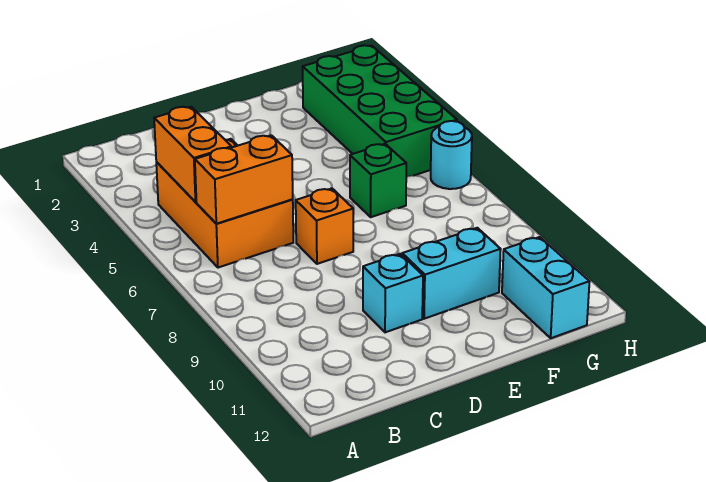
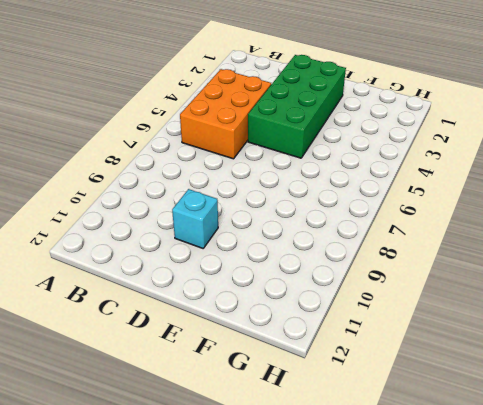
green 2x4 brick [248,55,346,158] -> green 2x4 brick moved to [303,45,457,177]
none -> orange 1x1 brick [296,189,353,264]
none -> cyan 1x2 brick [402,228,501,319]

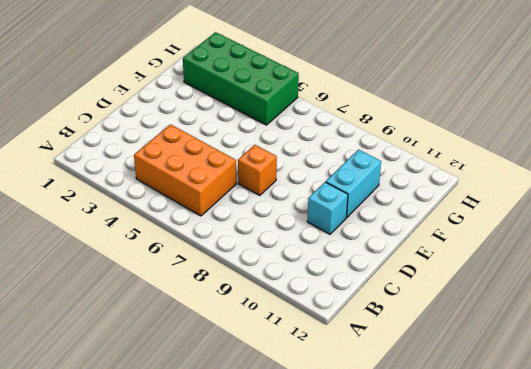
none -> green 1x1 brick [350,144,406,217]
none -> cyan 1x2 brick [502,237,590,338]

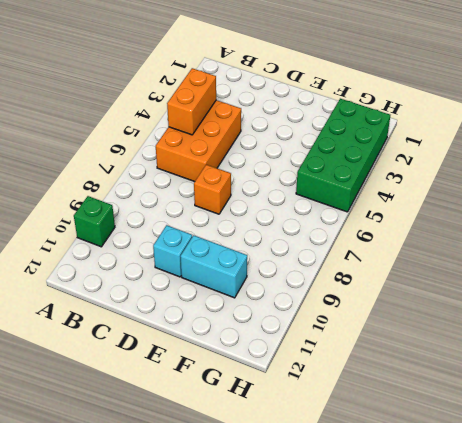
green 1x1 brick [74,196,115,247] -> green 1x1 brick moved to [350,144,406,217]
none -> cyan 1x2 brick [502,237,590,338]
none -> cyan 1x1 round brick [431,121,472,189]

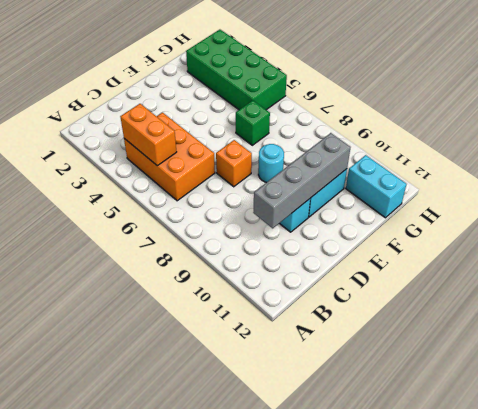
grey 1x4 brick [253,133,351,228] -> none
cyan 1x1 round brick [258,144,284,183] -> cyan 1x1 round brick moved to [431,121,472,189]
none -> orange 1x2 brick [195,135,293,224]

